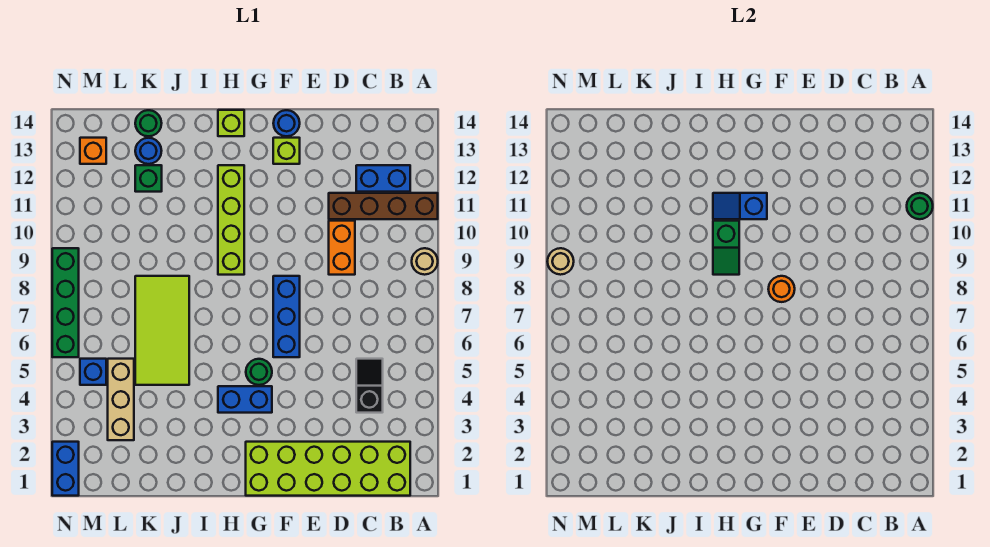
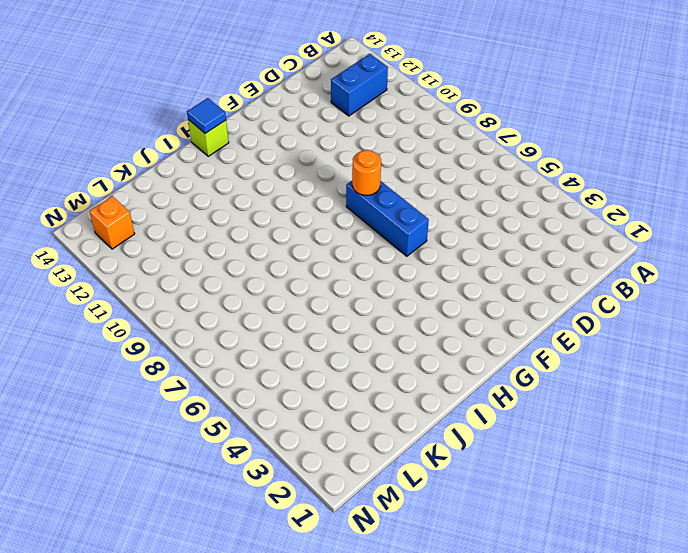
blue 1x1 tile [187,98,226,134] -> none
none -> tan 1x1 round brick [412,248,438,275]
none -> brown 1x4 brick [329,193,438,219]
none -> lime 2x6 brick [246,442,410,496]

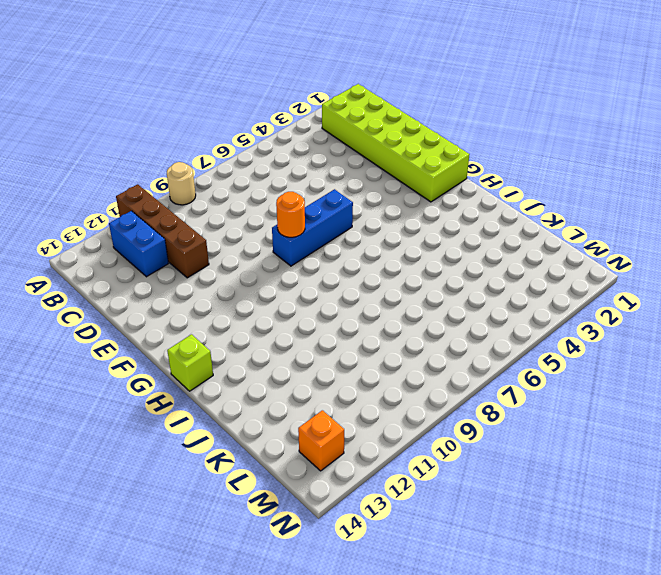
none -> black 1x2 slope [356,359,383,413]
none -> orange 1x2 brick [329,221,355,275]
none -> lime 1x1 brick [273,138,300,164]

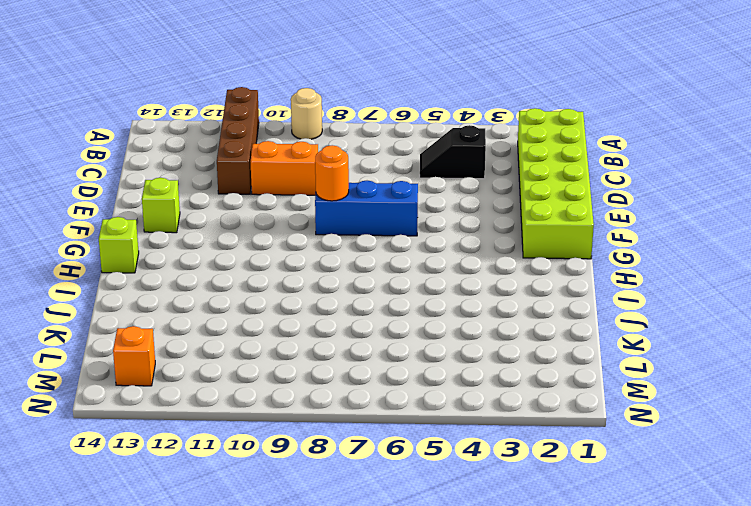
none -> blue 1x2 brick [356,165,410,192]
none -> blue 1x1 round brick [273,110,300,136]
none -> blue 1x2 brick [218,386,272,413]

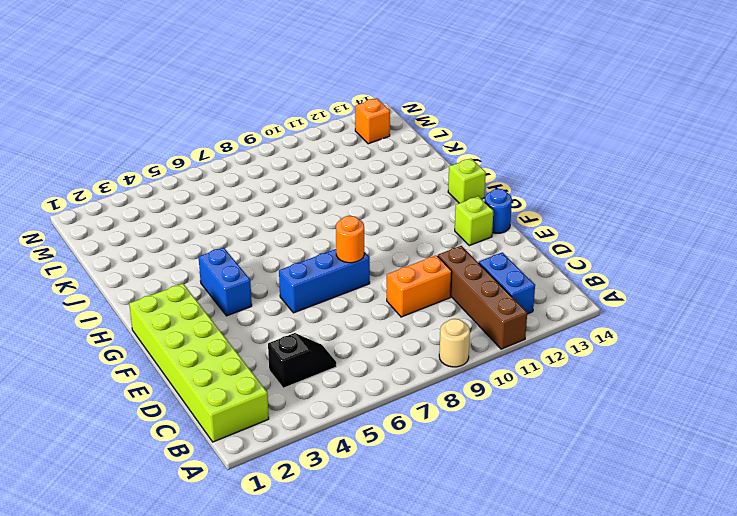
none -> green 1x1 round brick [246,359,272,385]
none -> lime 1x4 brick [218,165,244,275]
none -> lime 2x4 tile [135,276,189,385]

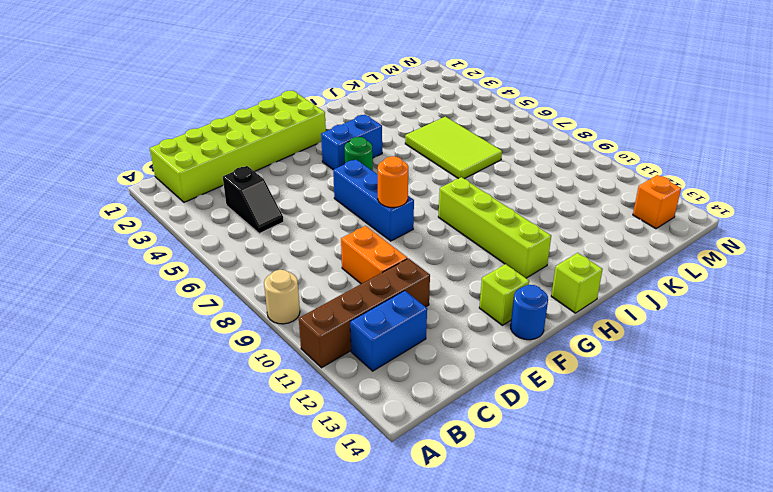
lime 2x3 tile [405,117,502,179] -> lime 2x4 tile [135,276,189,385]
none -> green 1x1 brick [135,165,162,192]
none -> blue 1x1 round brick [135,138,162,164]
none -> green 1x1 round brick [135,110,162,136]

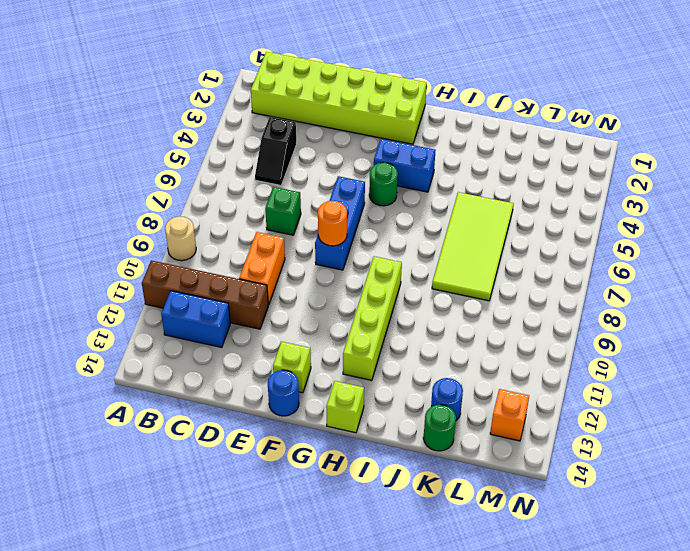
green 1x1 brick [265,187,301,235] -> green 1x1 brick moved to [135,165,162,192]
none -> tan 1x3 brick [108,359,134,440]
none -> blue 1x1 brick [80,359,106,385]
none -> blue 1x2 brick [52,442,79,496]

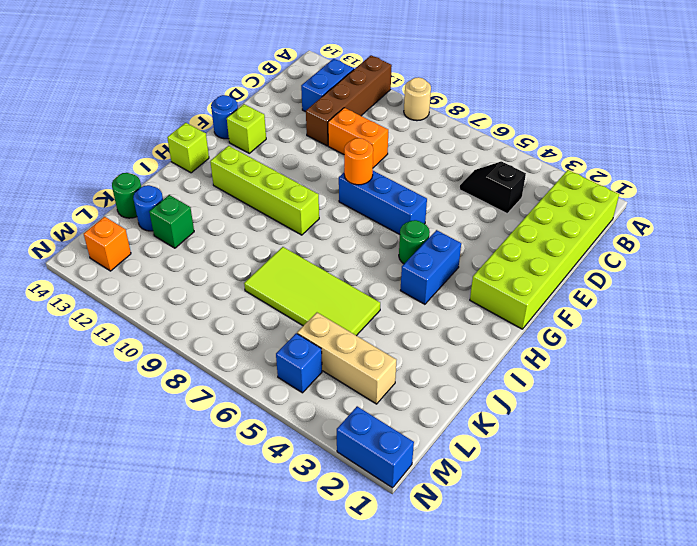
none -> green 1x4 brick [52,248,79,357]
none -> green 1x1 round brick [907,193,933,219]
none -> blue 1x2 slope [713,193,767,219]

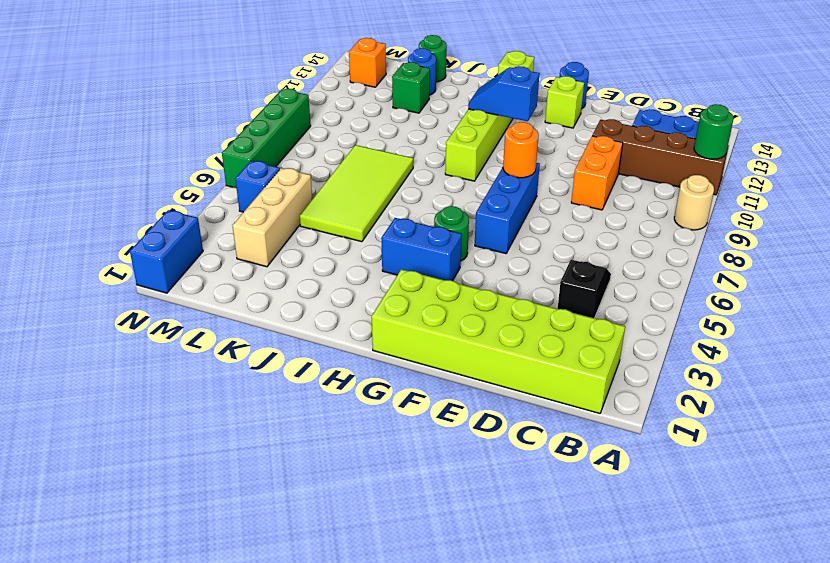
none -> green 1x2 slope [713,221,739,275]
none -> tan 1x1 round brick [547,248,574,275]

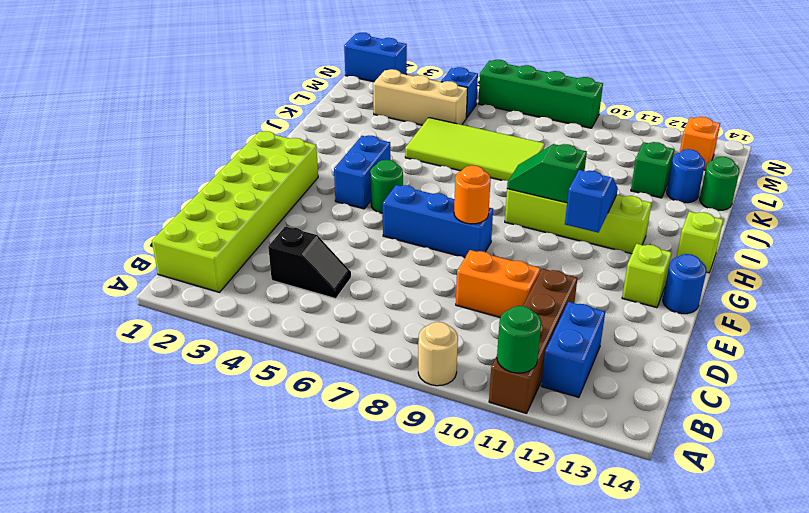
none -> tan 1x1 round brick [547,248,574,275]

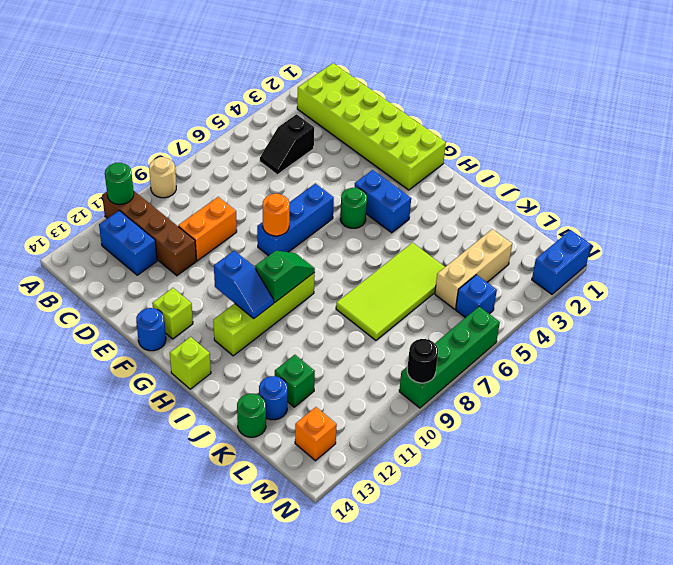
black 1x1 round brick [407,339,438,383] -> tan 1x1 round brick [547,248,574,275]

